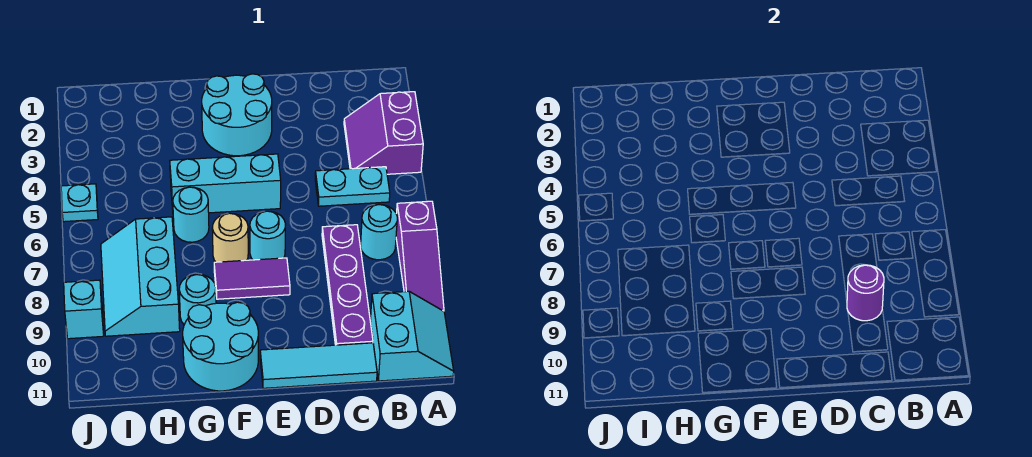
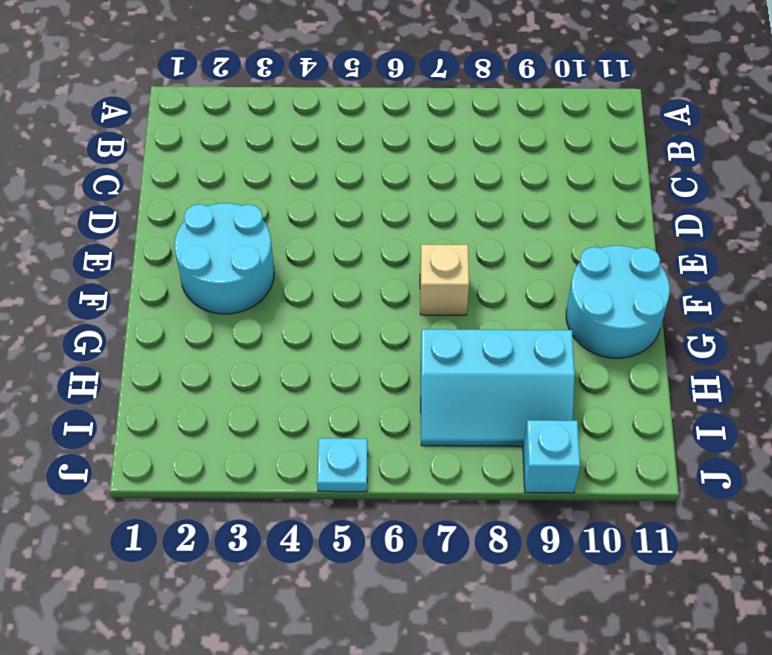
tan 1x1 brick [420,245,469,315] -> tan 1x1 round brick [212,213,248,262]
none -> purple 2x2 slope [344,92,423,174]
none -> purple 1x3 slope [396,201,444,311]
none -> cyan 2x2 slope [370,291,454,381]

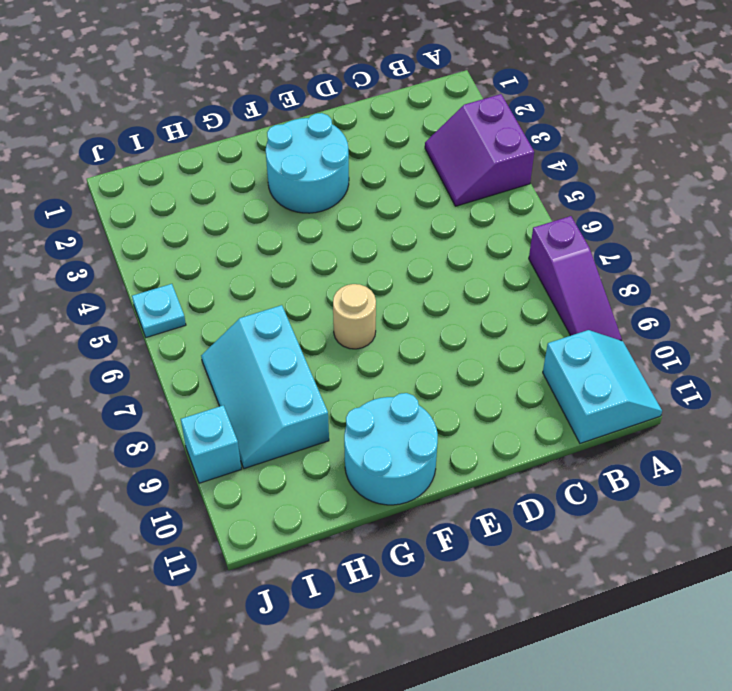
none -> cyan 1x2 plate [315,167,390,206]
none -> cyan 1x1 round brick [361,205,397,260]
none -> purple 1x4 plate [322,225,373,345]

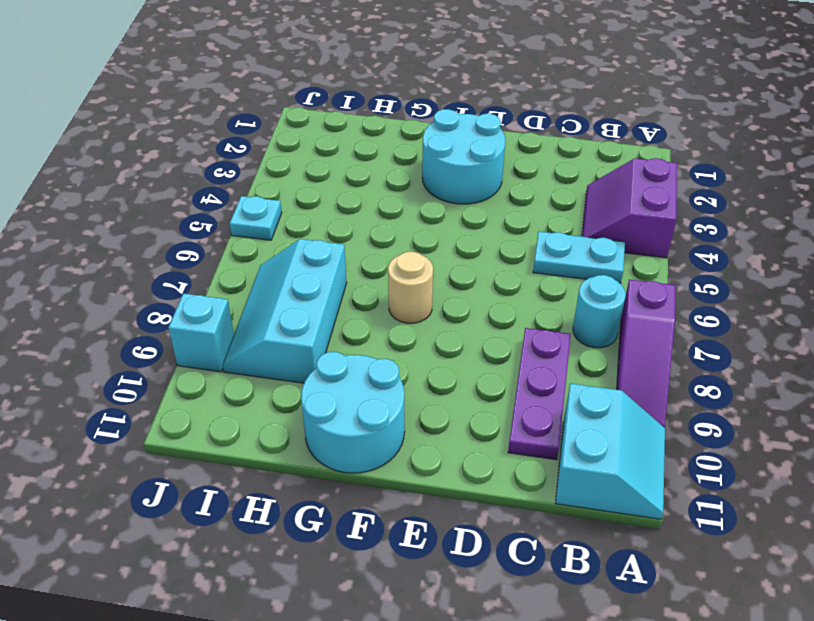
purple 1x3 plate [508,328,571,460] -> purple 1x4 plate [322,225,373,345]
none -> cyan 1x3 tile [260,343,377,388]
none -> cyan 1x3 brick [170,154,281,213]
none -> cyan 1x1 round brick [250,211,286,260]

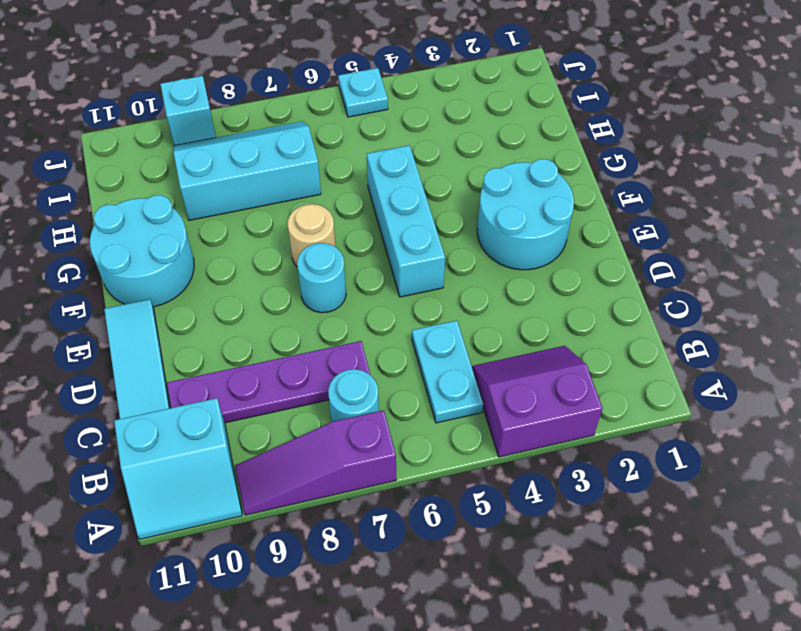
none -> purple 1x2 tile [214,258,290,299]
none -> cyan 1x1 round brick [173,187,209,242]
none -> cyan 1x1 round brick [179,274,216,325]

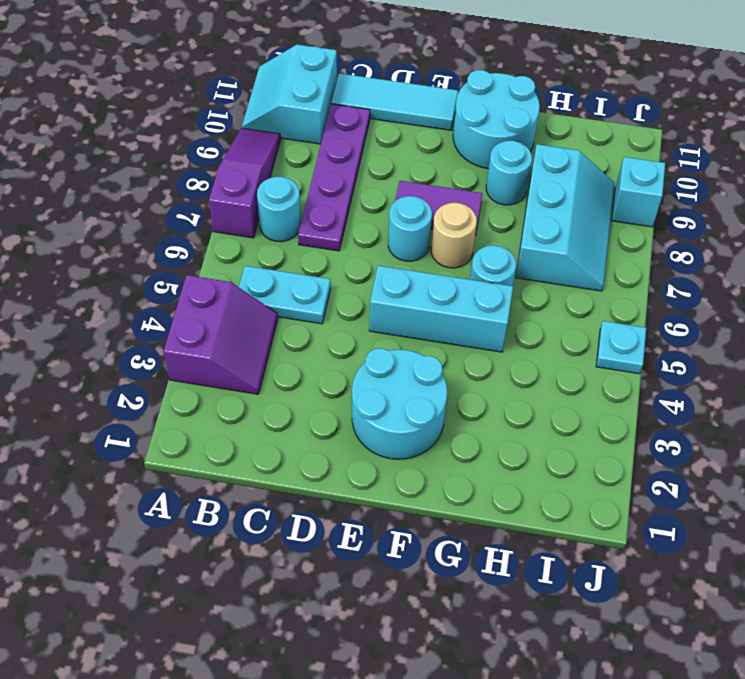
none -> purple 1x1 round brick [847,265,884,321]

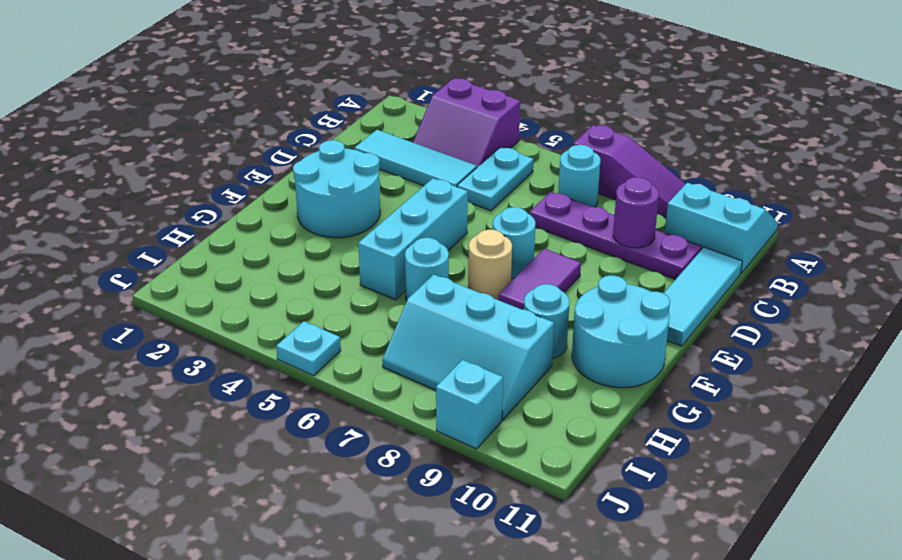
cyan 1x3 tile [355,130,477,187] -> none

